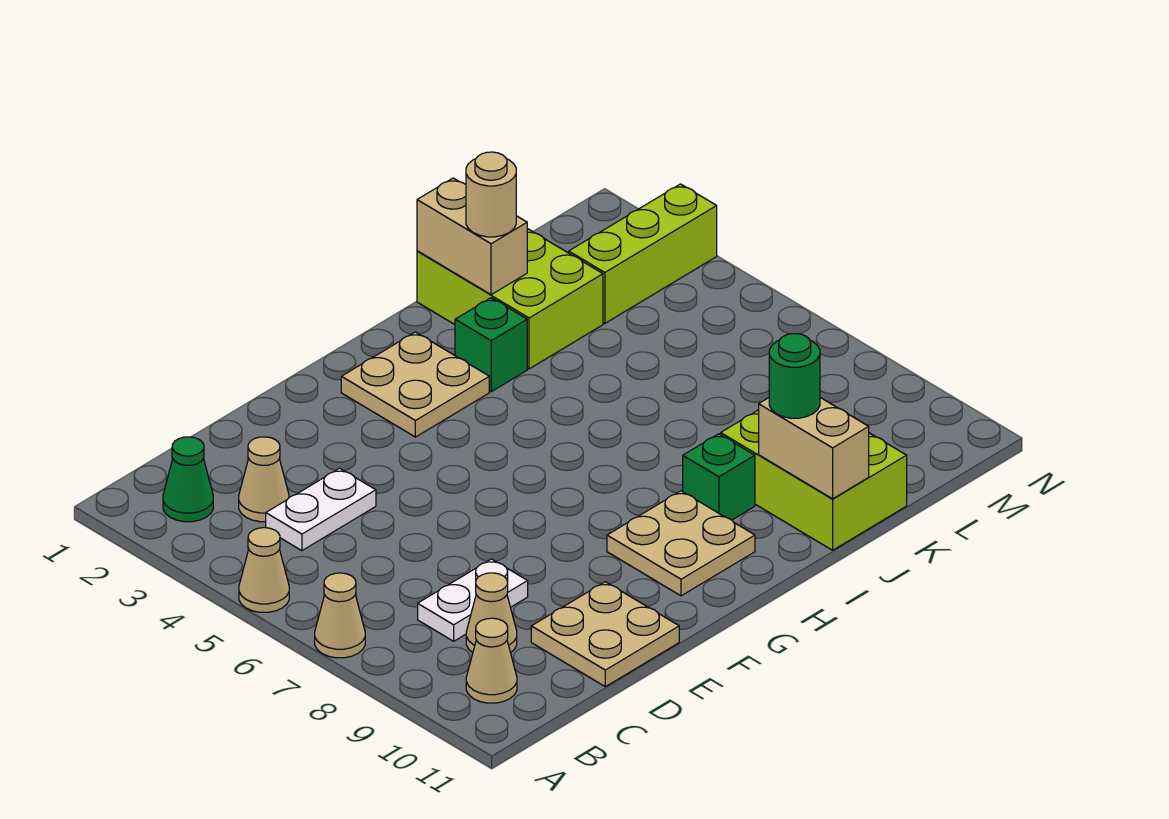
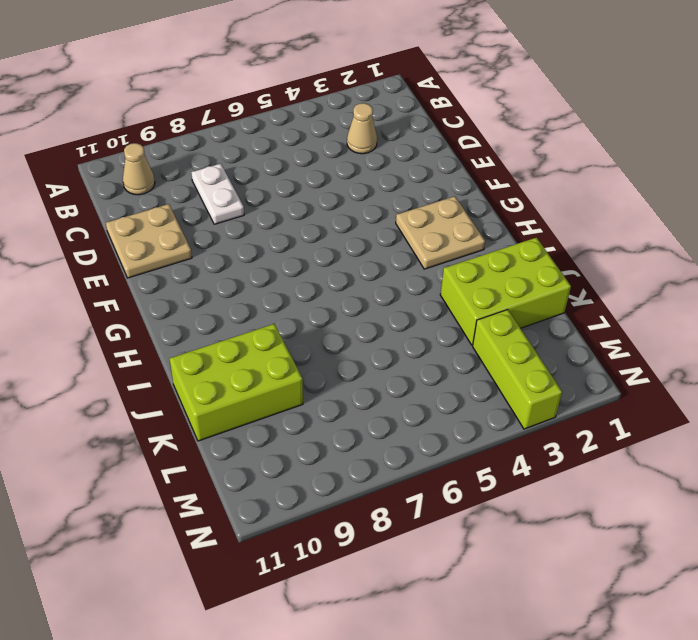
none -> tan 1x1 cone [239,528,289,612]
none -> tan 1x1 cone [315,573,365,658]
none -> green 1x1 cone [163,437,213,522]

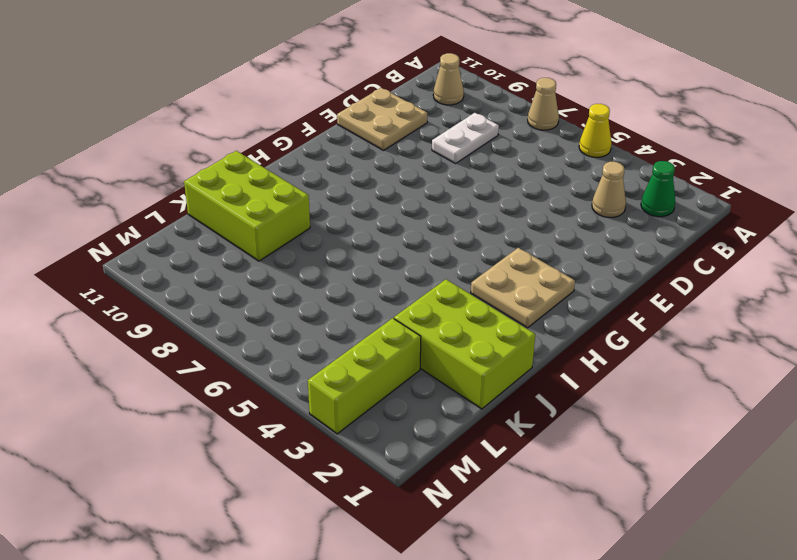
yellow 1x1 cone [579,104,612,157] -> tan 1x1 cone [239,528,289,612]
none -> white 1x2 plate [266,468,376,551]
none -> tan 1x1 cone [466,573,517,653]
none -> tan 2x2 plate [607,491,755,596]

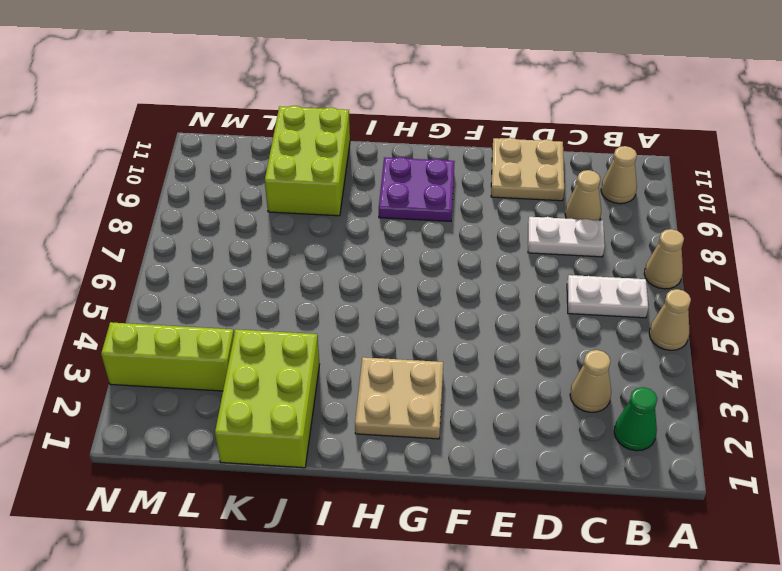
white 1x2 plate [567,275,648,318] -> white 1x2 plate moved to [266,468,376,551]
purple 2x2 plate [379,157,455,221] -> tan 2x2 plate [607,491,755,596]
none -> green 1x1 brick [455,298,527,391]
none -> green 1x1 brick [683,434,755,520]
none -> tan 1x2 brick [417,178,527,295]

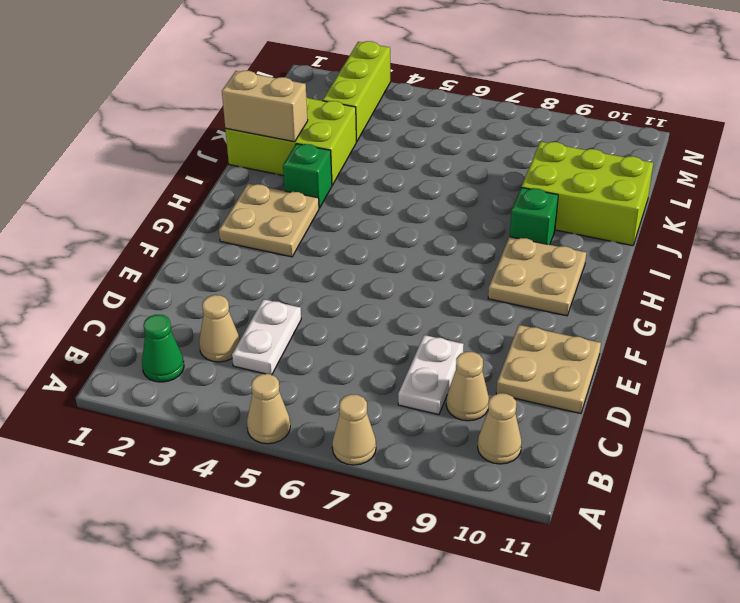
none -> tan 1x2 brick [759,398,869,499]
none -> tan 1x1 round brick [466,152,516,237]
none -> green 1x1 round brick [769,334,820,418]

